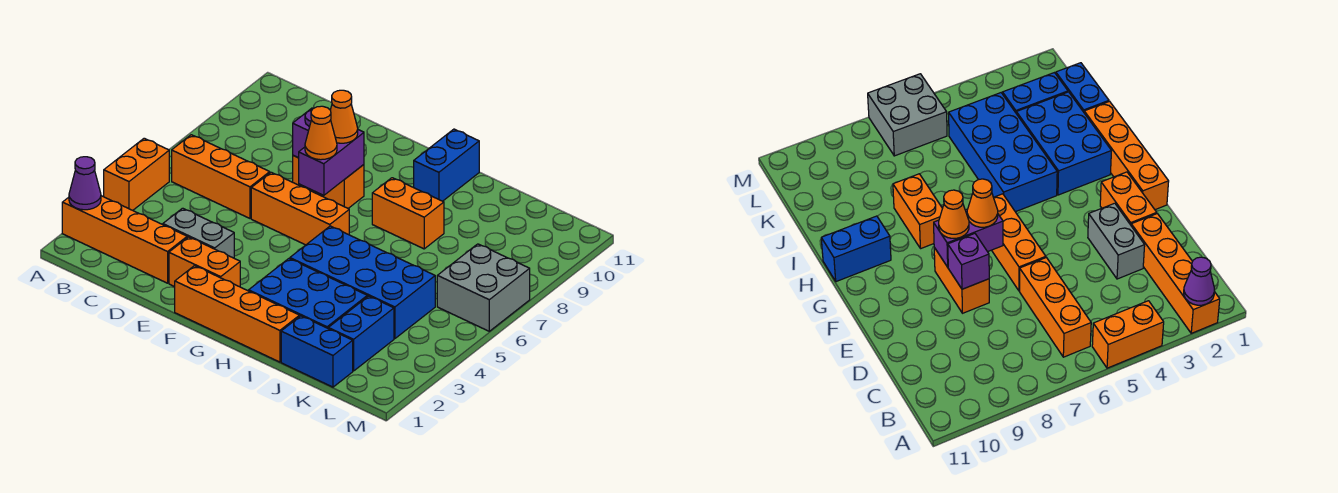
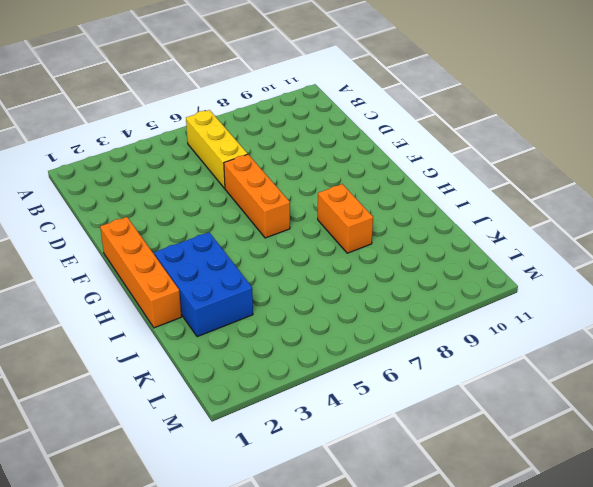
yellow 1x3 brick [186,110,247,188] -> orange 1x3 brick [172,135,270,218]
none -> orange 1x4 brick [62,196,187,283]
none -> orange 1x2 brick [104,138,169,210]
none -> grey 1x2 brick [163,208,234,258]

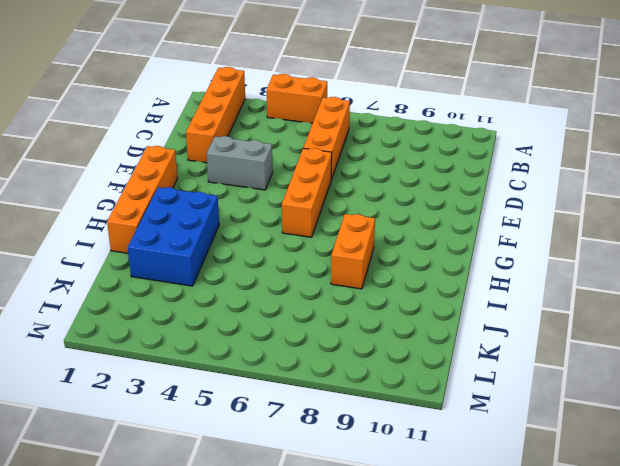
grey 1x2 brick [207,136,273,190] -> grey 1x2 brick turned to [163,208,234,258]
none -> orange 1x2 brick [169,237,240,287]
none -> orange 1x2 brick [293,156,364,208]
none -> blue 2x4 brick [290,226,435,339]

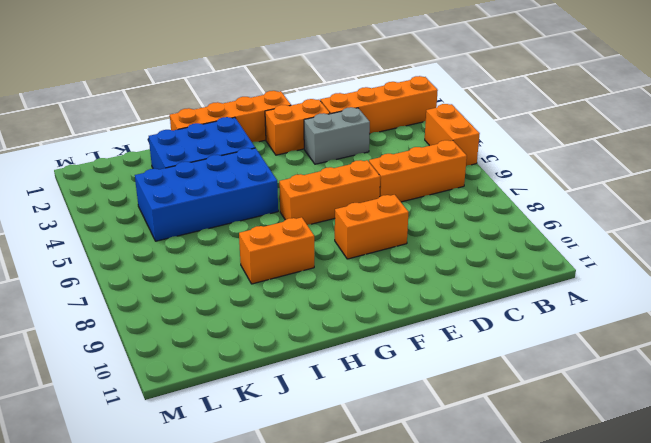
none -> blue 1x2 brick [414,129,479,201]
none -> blue 1x2 brick [281,316,353,387]
none -> blue 1x2 brick [328,296,394,371]

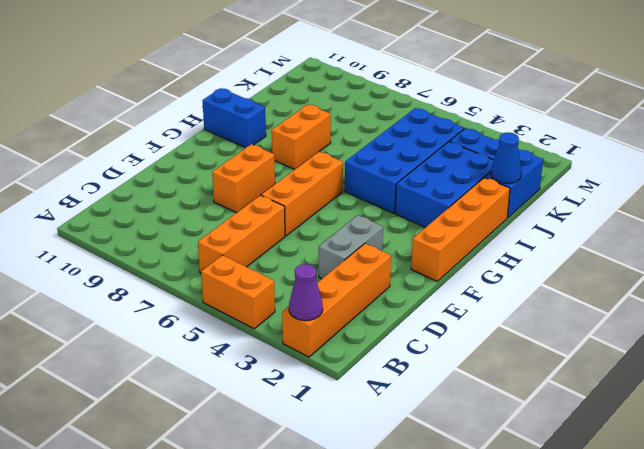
blue 1x1 cone [491,132,522,183] -> none
none -> orange 1x2 brick [169,237,240,287]
none -> grey 2x2 brick [437,244,530,331]
none -> purple 1x1 brick [293,108,313,158]

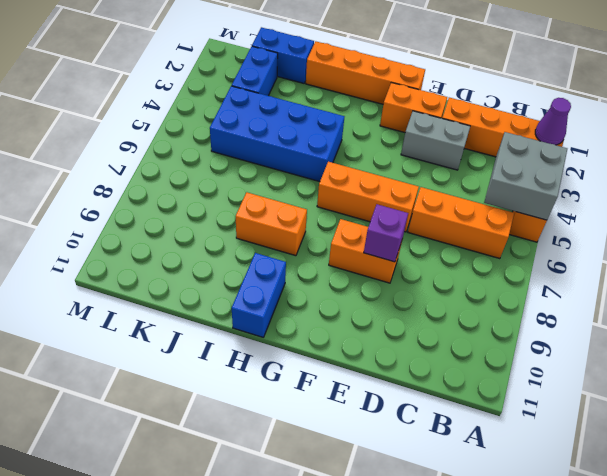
grey 2x2 brick [484,132,567,220] -> grey 2x2 brick moved to [437,244,530,331]
none -> blue 2x3 brick [249,259,367,328]
none -> purple 1x2 brick [299,130,364,195]
none -> orange 1x1 cone [305,106,337,160]

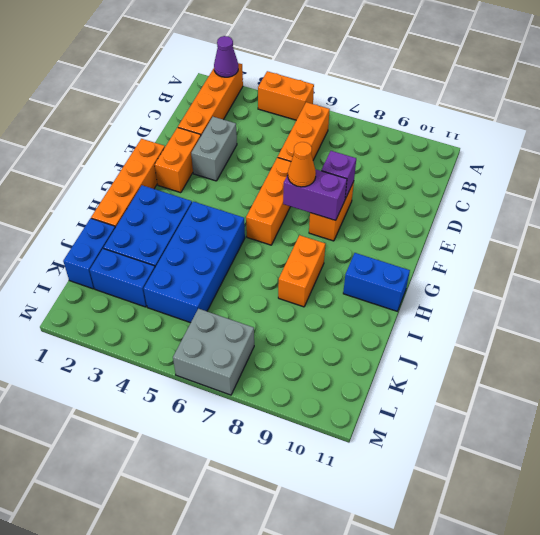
none -> orange 1x1 cone [330,90,358,143]

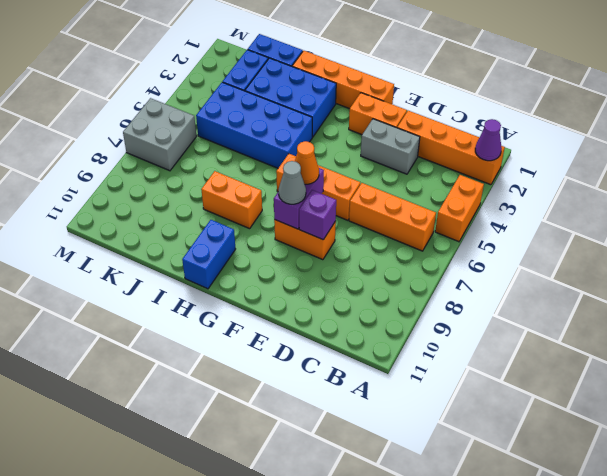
grey 1x1 cone [279,161,306,204] -> orange 1x1 cone [330,90,358,143]

